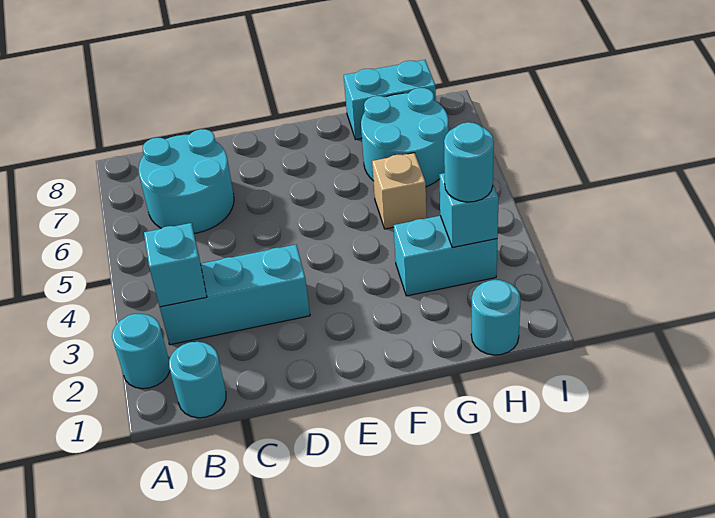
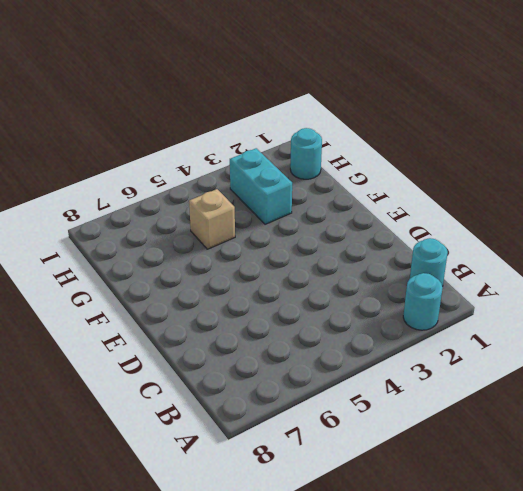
none -> cyan 1x3 brick [160,245,310,345]
none -> cyan 2x2 round brick [139,129,234,233]
none -> cyan 2x2 round brick [361,88,449,187]

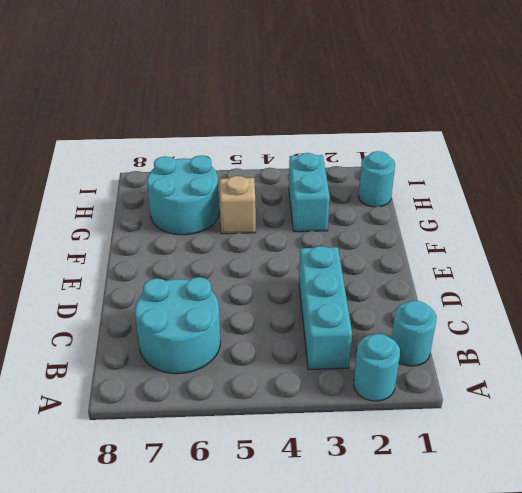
none -> cyan 1x2 brick [344,60,436,139]
none -> cyan 1x1 brick [144,223,207,307]
none -> cyan 1x1 brick [439,173,499,248]

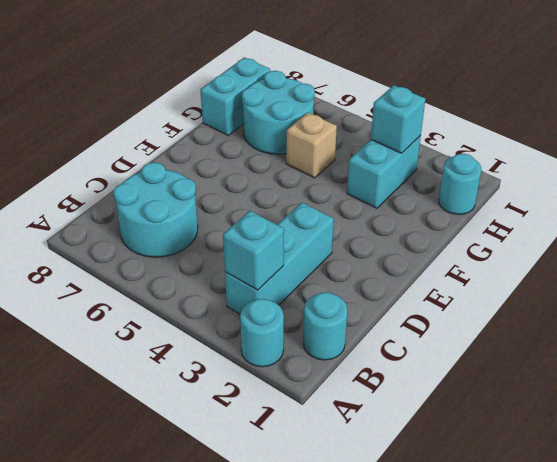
none -> cyan 1x1 round brick [444,122,494,202]

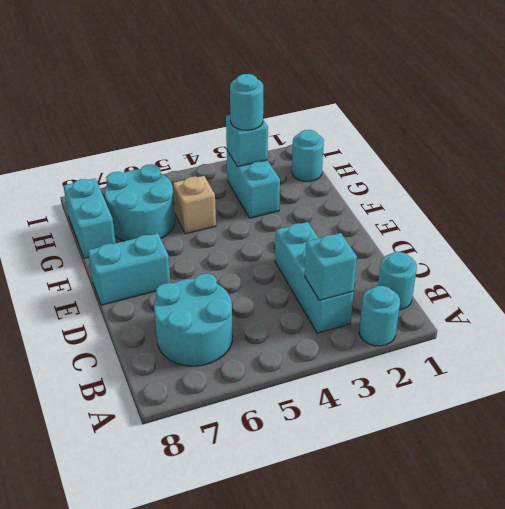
cyan 1x2 brick [88,233,171,305] -> none

